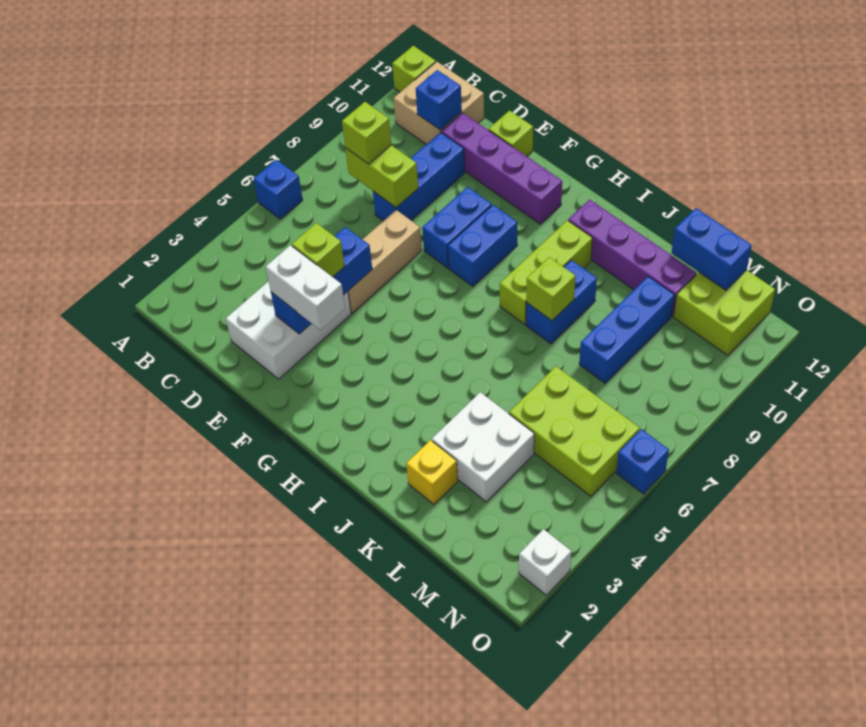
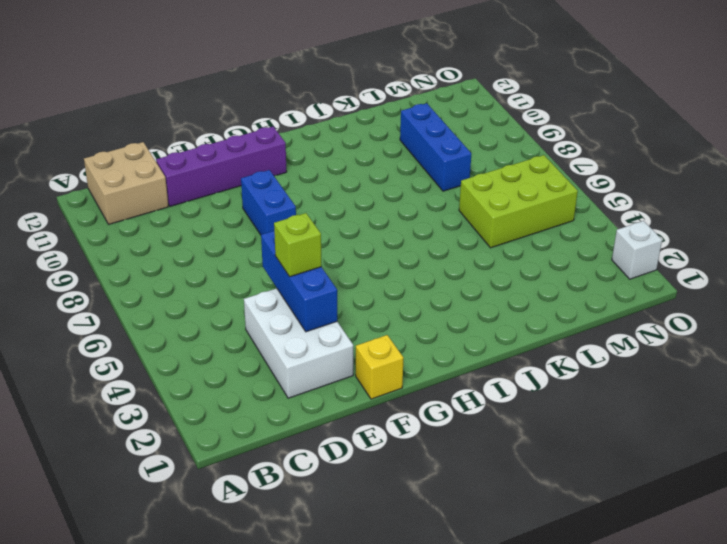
yellow 1x1 brick [356,335,403,399] -> yellow 1x1 brick moved to [406,440,458,504]
none -> blue 1x1 brick [254,160,303,219]
none -> lime 1x1 brick [392,46,436,92]
none -> blue 1x3 brick [373,132,465,221]

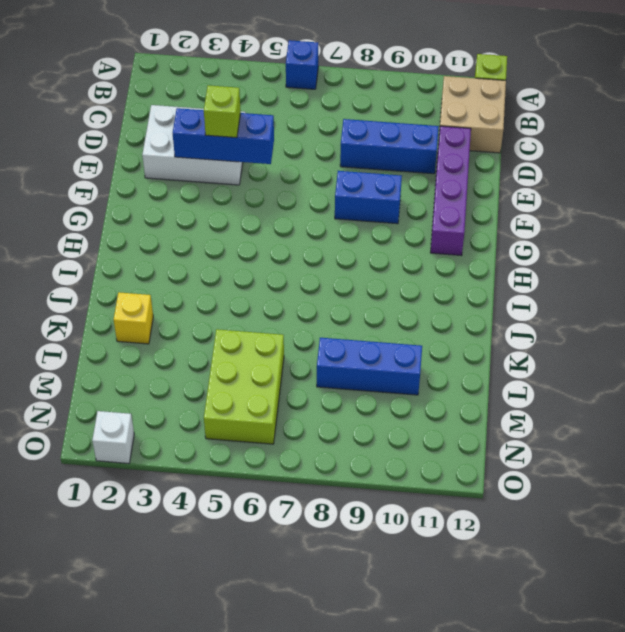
none -> tan 1x3 brick [348,210,422,313]
none -> lime 1x1 brick [489,111,533,156]
none -> blue 1x2 brick [448,205,517,286]

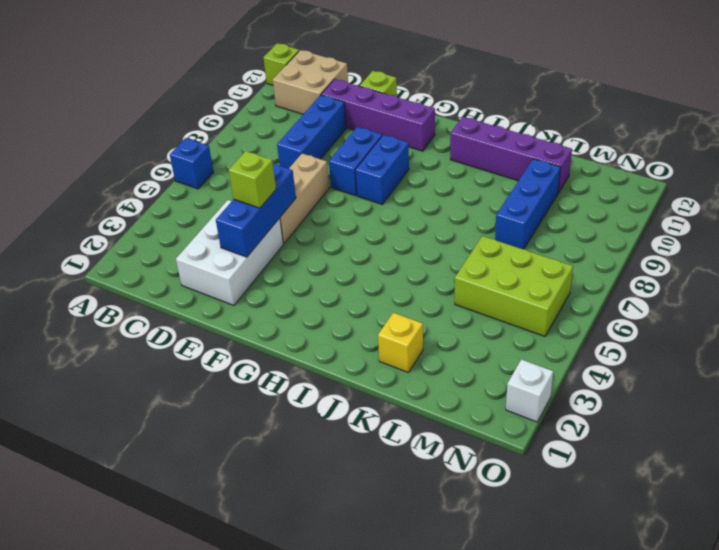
none -> lime 1x3 brick [500,220,593,324]
none -> blue 1x2 brick [526,260,597,344]
none -> white 2x2 brick [432,392,534,502]

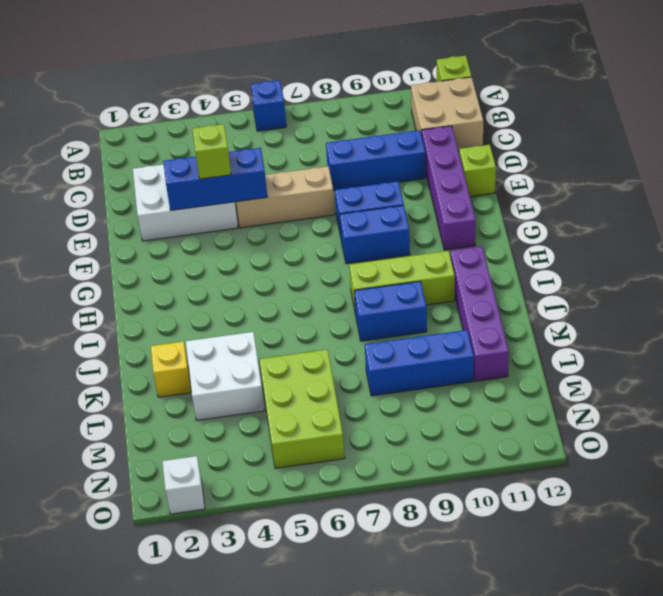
none -> lime 2x2 brick [674,270,775,355]
none -> blue 1x1 brick [616,429,669,494]
none -> lime 1x2 brick [345,145,418,207]

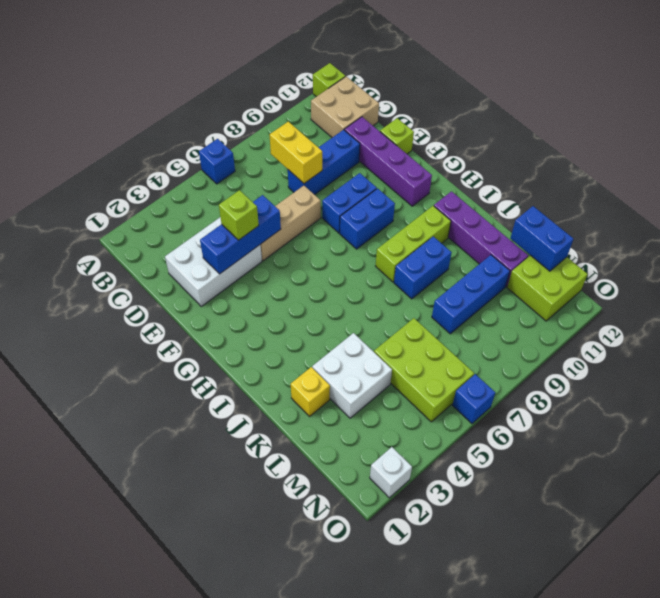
yellow 1x2 brick [270,122,322,183] -> lime 1x2 brick [345,145,418,207]
none -> blue 1x1 brick [416,70,462,130]
none -> lime 1x1 brick [526,257,575,321]
none -> lime 1x1 brick [342,102,391,164]

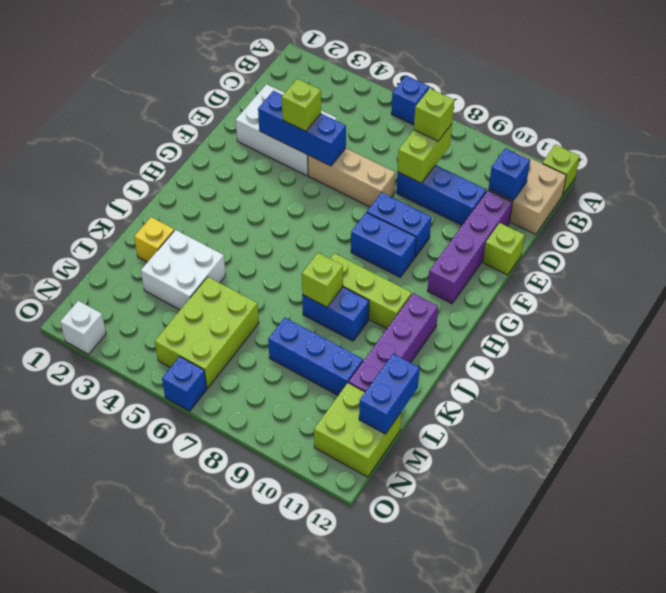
none -> white 1x2 brick [266,245,345,330]

